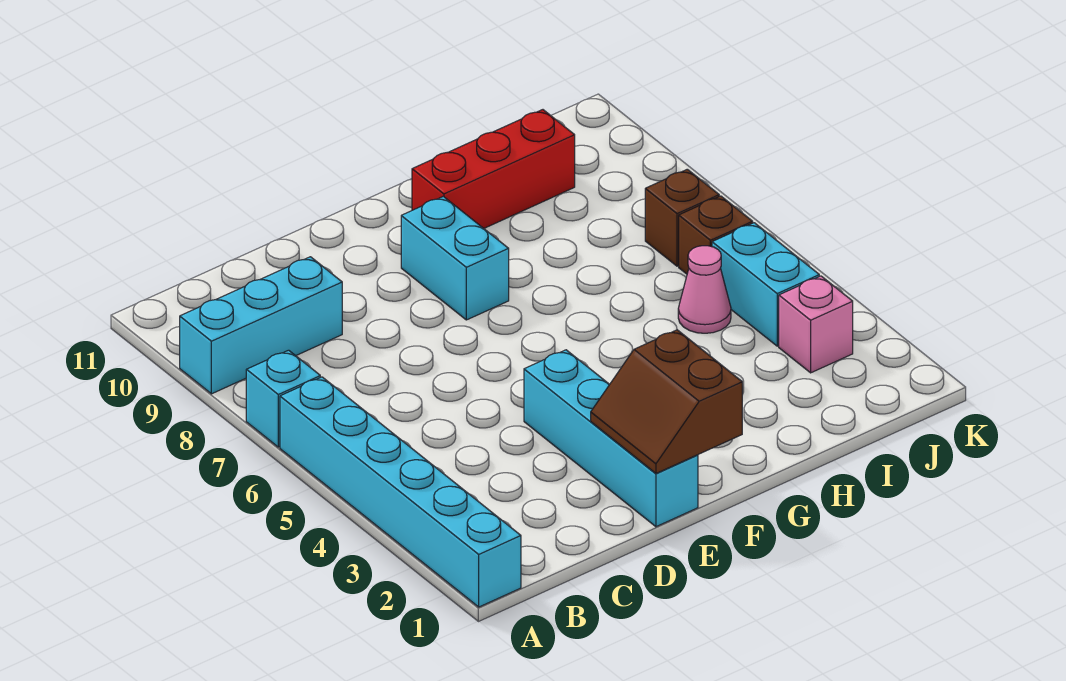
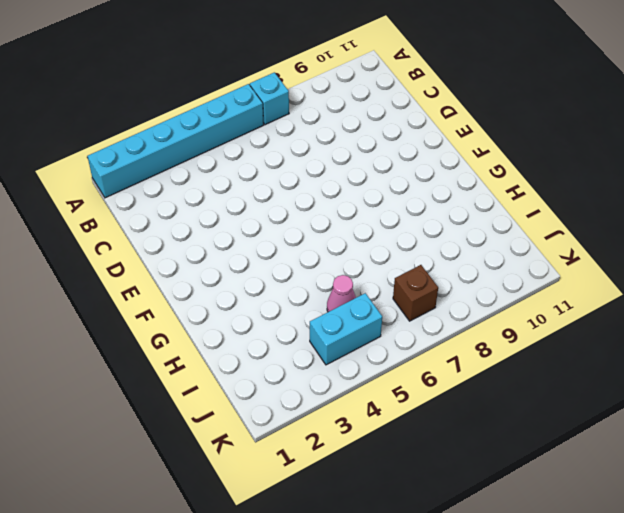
none -> cyan 1x3 brick [180,257,342,394]
none -> cyan 1x4 brick [524,350,698,527]
none -> cyan 1x2 brick [401,196,509,320]

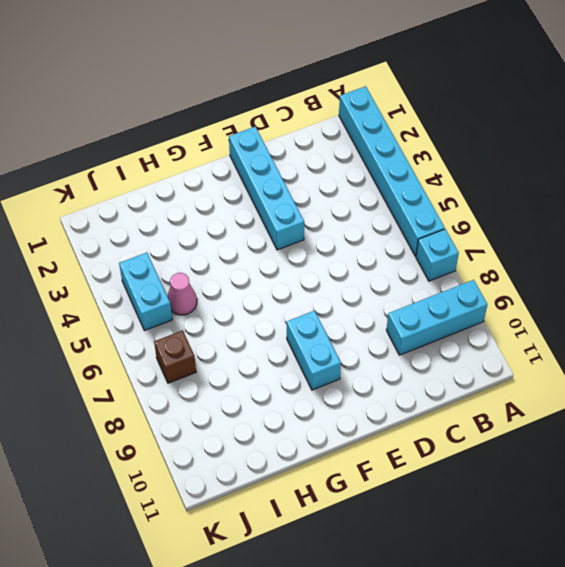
none -> red 1x3 brick [412,110,575,228]
none -> pink 1x1 brick [779,276,853,373]
none -> brown 1x1 brick [679,196,753,274]

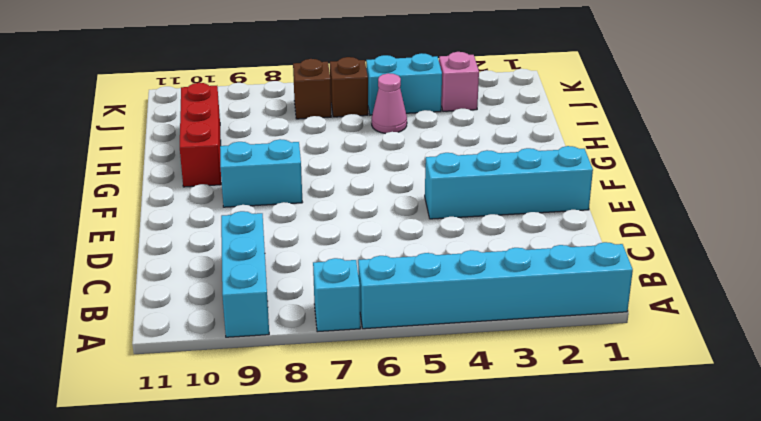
none -> brown 2x2 slope [591,330,742,473]

